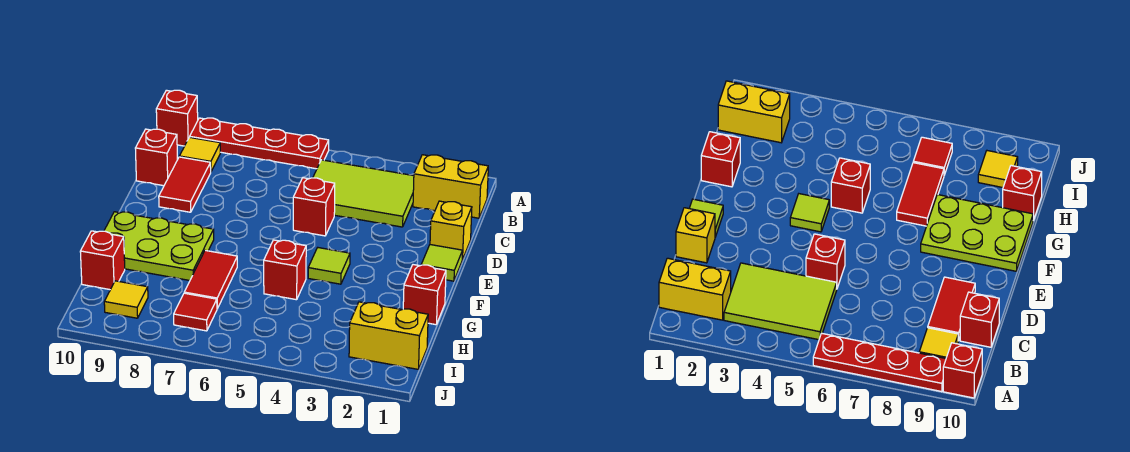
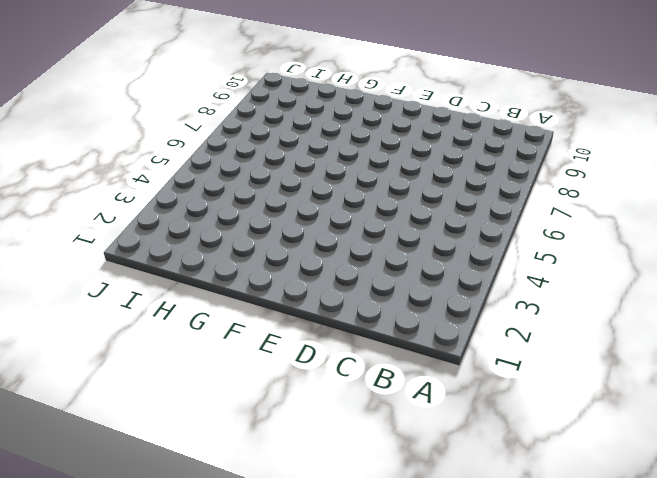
none -> red 1x4 plate [190,118,329,169]
none -> red 1x1 brick [156,90,198,146]
none -> yellow 1x2 brick [413,155,488,218]

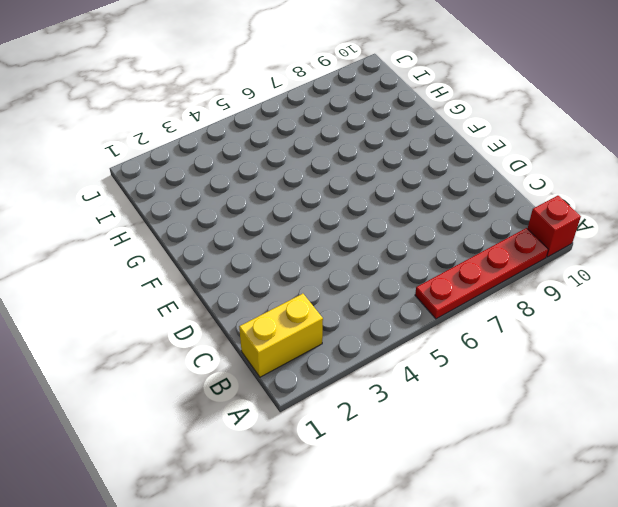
none -> lime 2x3 tile [313,160,414,227]
none -> yellow 1x1 tile [180,137,221,171]
none -> red 1x2 tile [159,157,211,212]

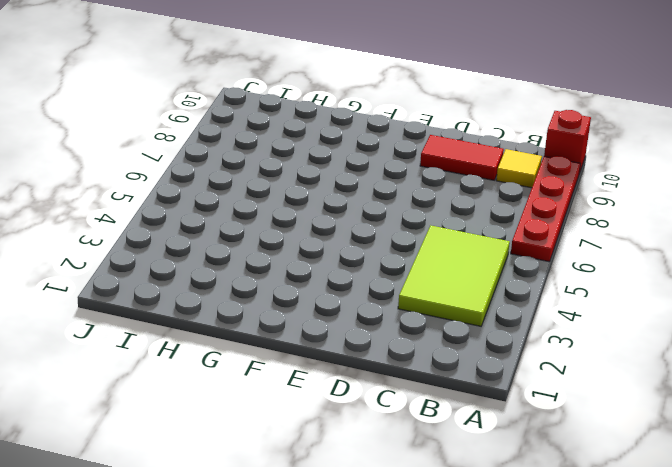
none -> yellow 1x2 brick [413,155,488,218]
none -> red 1x1 brick [135,129,177,186]
none -> yellow 1x1 brick [430,201,472,260]

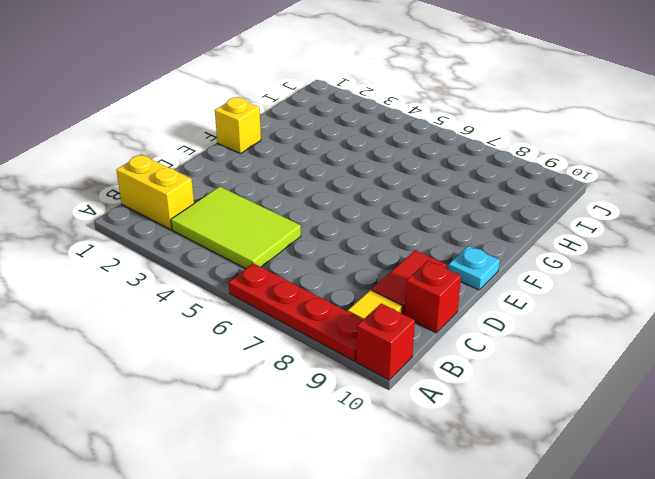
cyan 1x1 plate [448,246,500,290] -> none
yellow 1x1 brick [215,97,261,154] -> yellow 1x1 brick moved to [430,201,472,260]
none -> red 1x1 brick [293,178,335,236]
none -> lime 1x1 tile [421,245,463,281]
none -> lime 1x1 tile [308,248,350,284]

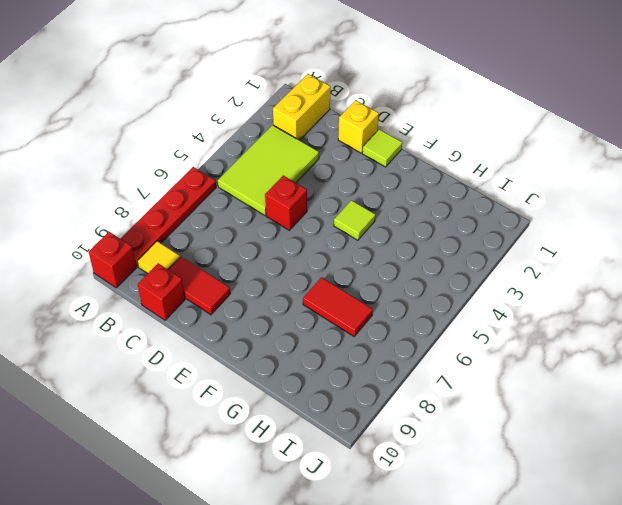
none -> lime 2x3 plate [104,212,214,280]
none -> red 1x1 brick [403,265,446,325]
none -> red 1x1 brick [264,240,306,300]

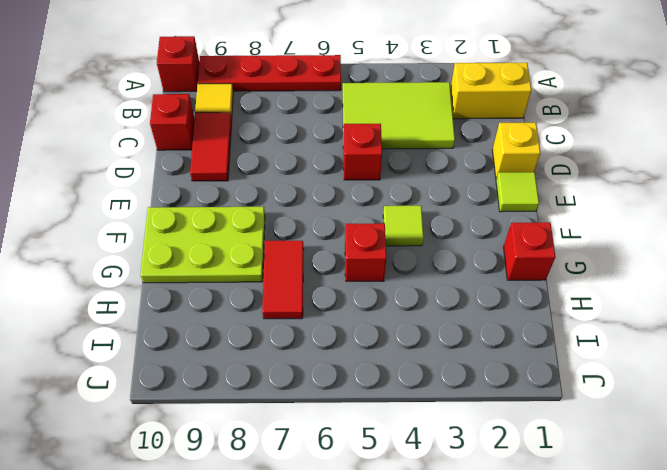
none -> red 1x1 brick [80,231,125,290]
none -> yellow 1x2 brick [349,302,428,369]
none -> red 1x1 tile [174,293,217,331]

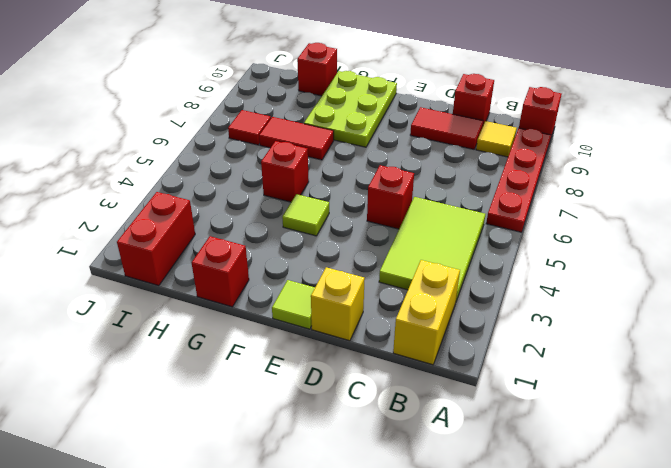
red 1x2 brick [117,192,195,286] -> yellow 1x2 brick [349,302,428,369]
none -> yellow 1x1 tile [104,281,148,318]

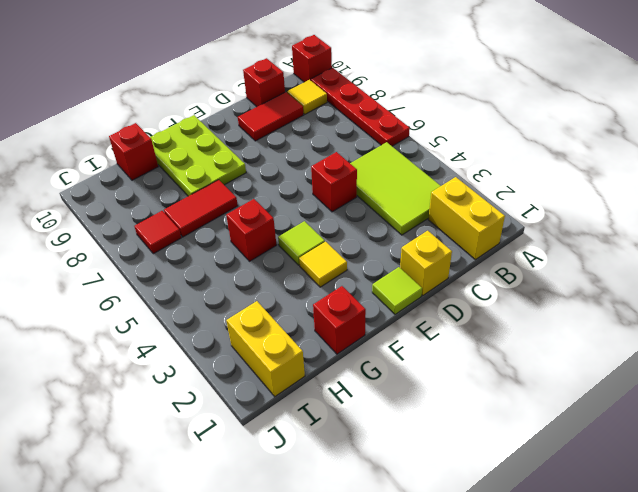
yellow 1x1 tile [299,242,347,287] -> yellow 1x1 tile moved to [104,281,148,318]

